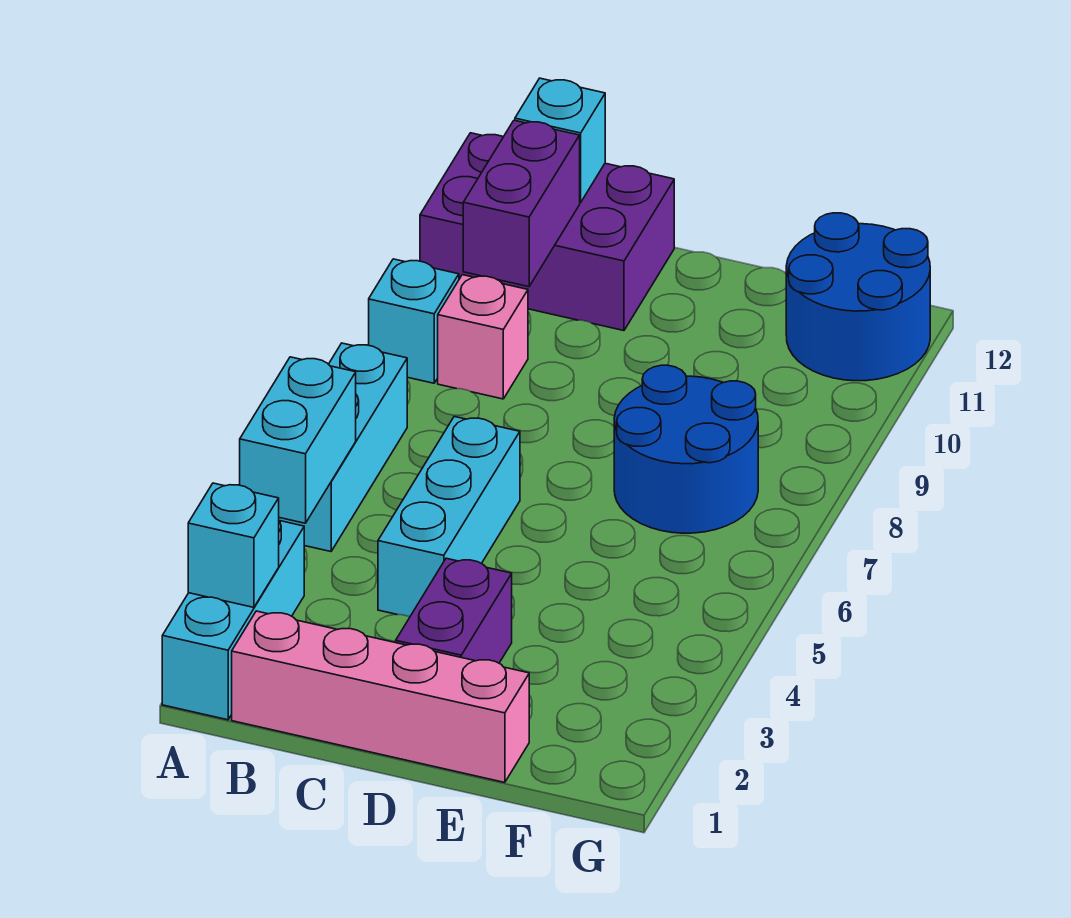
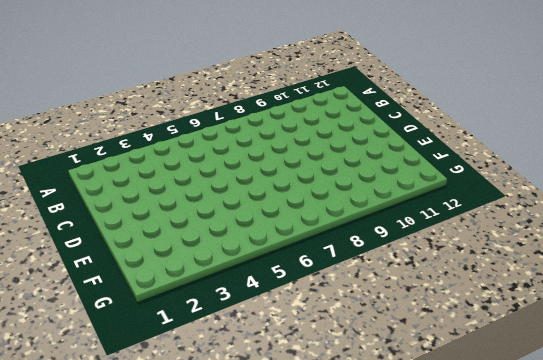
none -> cyan 1x3 brick [162,521,304,720]
none -> cyan 1x3 brick [279,343,407,552]
none -> cyan 1x1 brick [369,259,459,383]

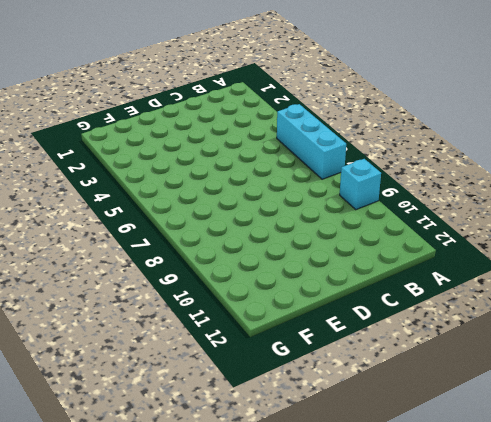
none -> cyan 1x3 brick [162,521,304,720]
none -> purple 2x3 brick [420,133,674,331]
none -> pink 1x4 brick [232,611,529,783]

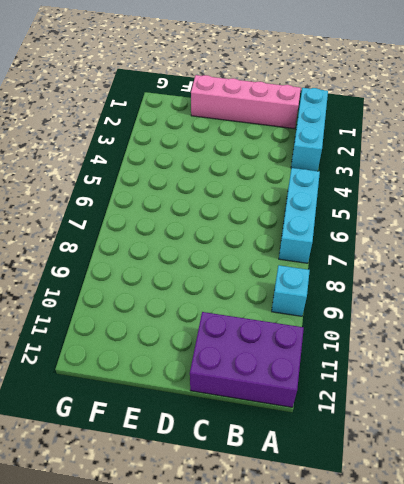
none -> pink 1x1 brick [438,275,528,399]
none -> cyan 1x3 brick [378,417,520,617]
none -> purple 1x2 brick [396,558,512,663]

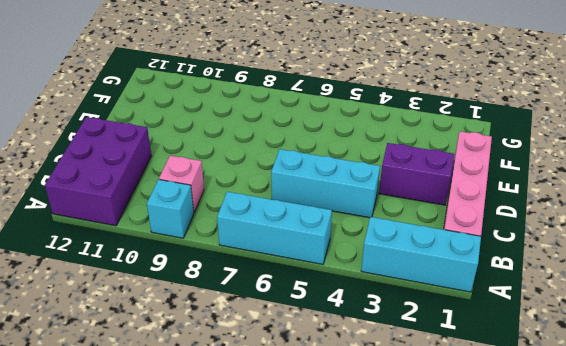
none -> blue 2x2 round brick [614,365,758,533]
none -> blue 2x2 round brick [786,213,930,381]
none -> cyan 1x1 brick [188,483,279,607]

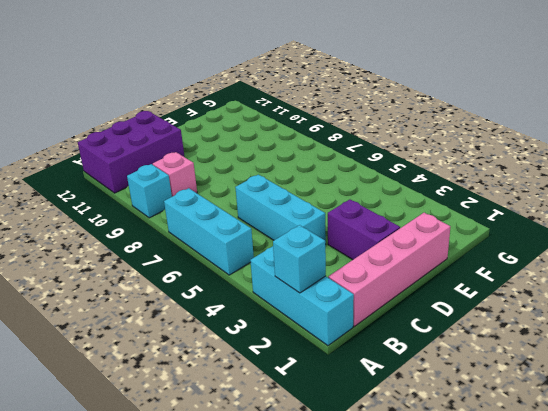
none -> blue 2x2 round brick [614,365,758,533]
none -> blue 2x2 round brick [786,213,930,381]
none -> cyan 1x2 brick [240,357,356,523]

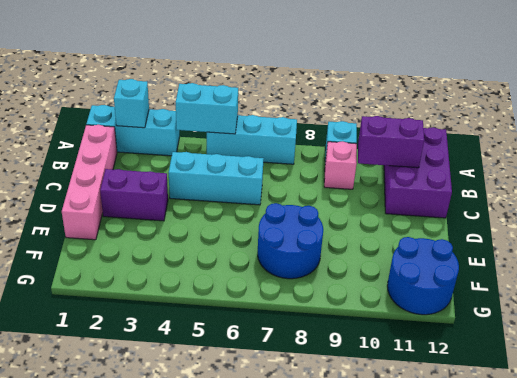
none -> cyan 1x1 brick [515,78,605,203]

